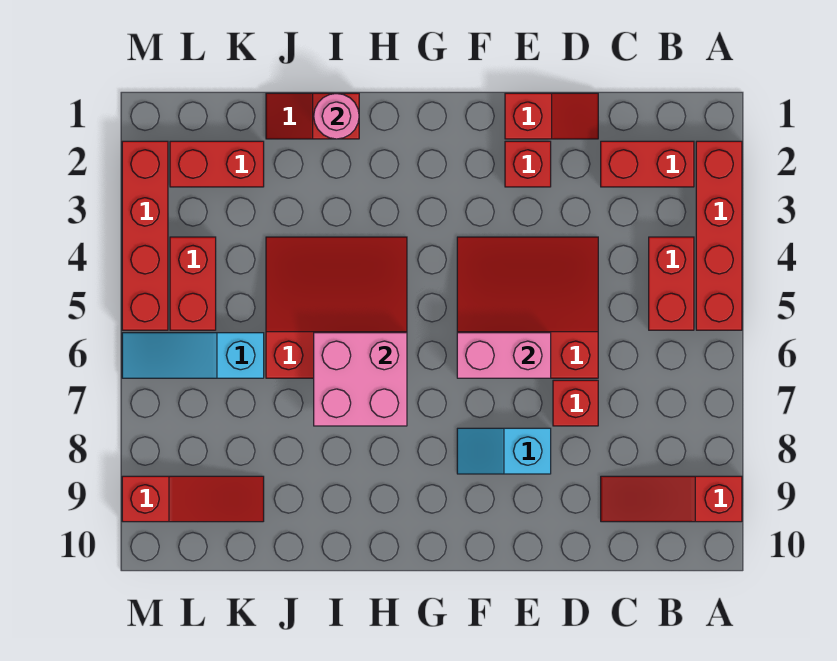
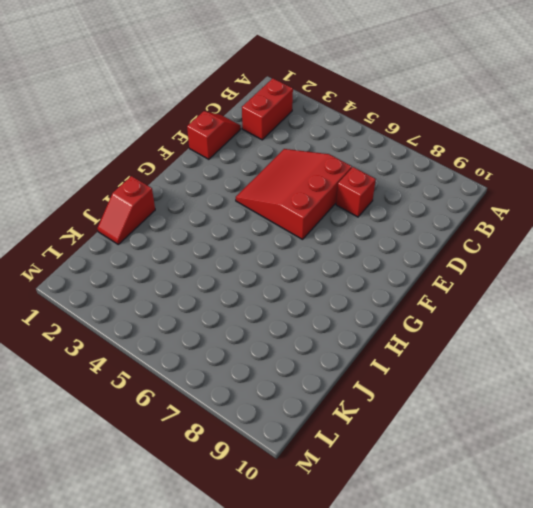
none -> red 1x4 brick [696,141,742,330]
none -> red 1x3 slope [601,476,742,522]
none -> red 1x2 brick [649,237,694,330]

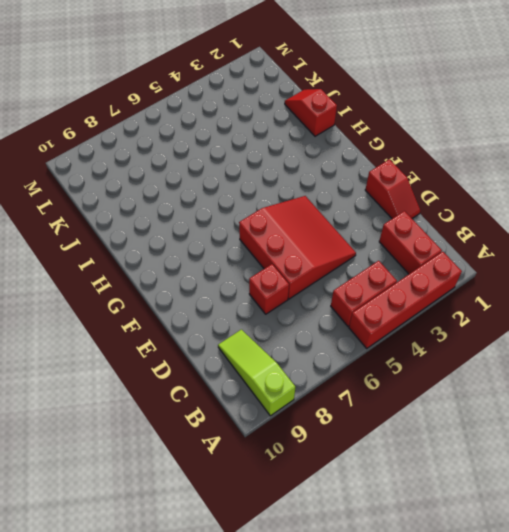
lime 1x3 slope [218,330,296,416] -> red 1x3 slope [601,476,742,522]
none -> red 1x1 brick [505,141,551,187]
none -> cyan 1x2 slope [457,428,551,474]
none -> red 3x3 slope [266,237,407,378]

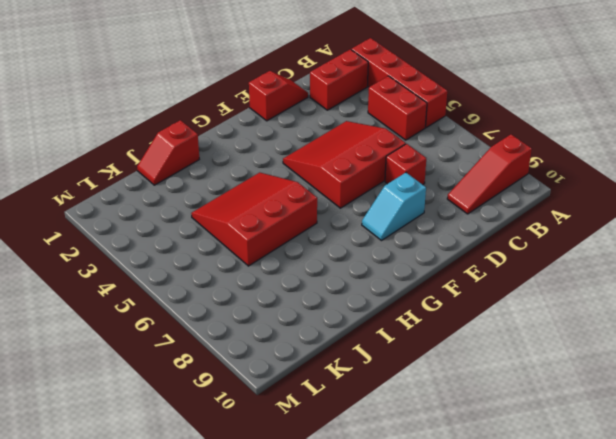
none -> red 1x1 brick [505,141,551,187]
none -> red 1x2 brick [170,141,264,187]
none -> cyan 1x3 slope [122,333,264,378]

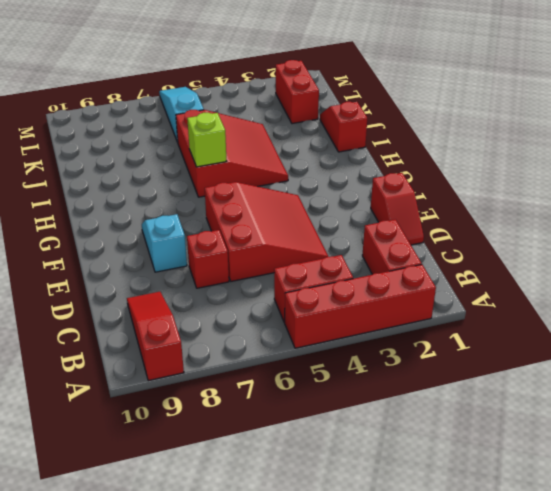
lime 1x1 brick [187,113,227,167] -> pink 2x2 brick [314,333,407,426]
none -> red 1x1 brick [505,141,551,187]
none -> red 1x3 slope [122,476,264,522]
none -> red 1x2 brick [170,237,216,330]

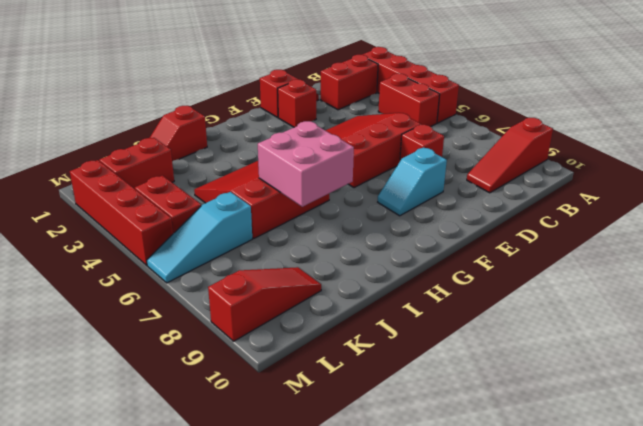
none -> pink 1x2 brick [457,333,551,378]
none -> pink 1x1 round brick [314,93,359,139]

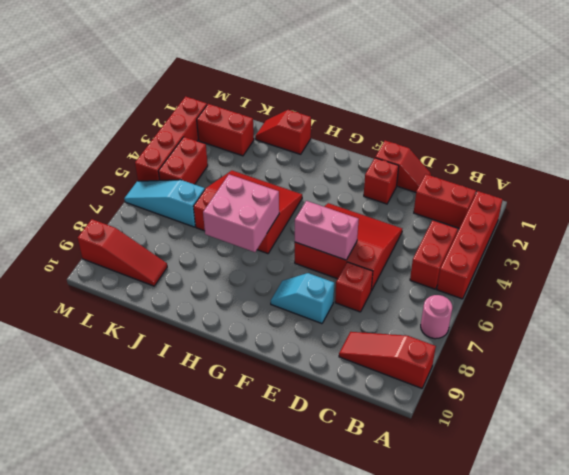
pink 1x1 round brick [421,295,453,339] -> pink 1x1 round brick moved to [314,93,359,139]

